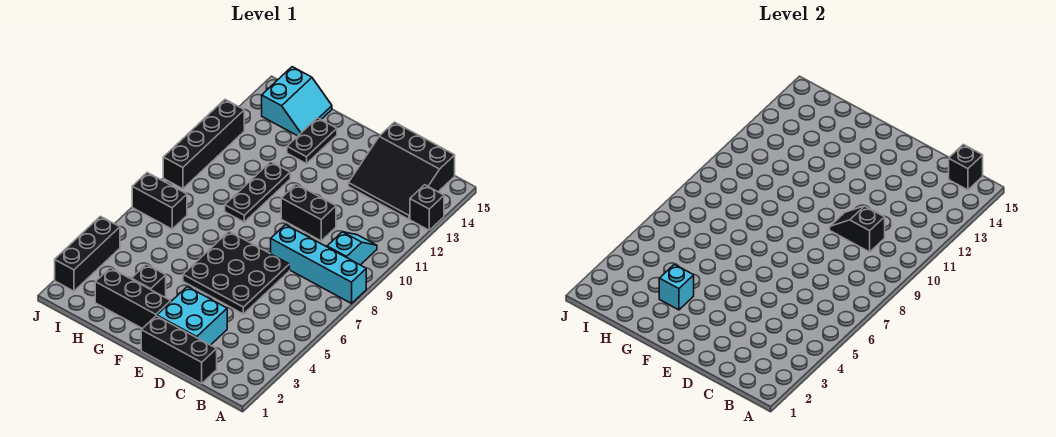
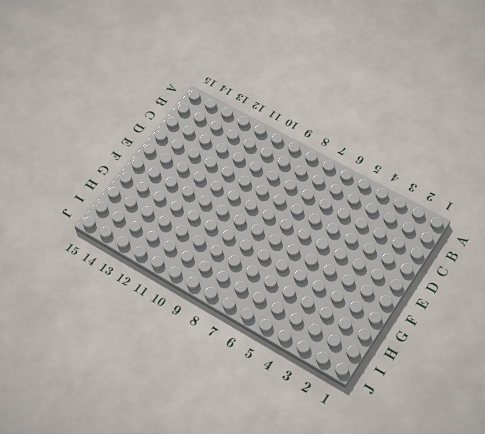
none -> cyan 1x4 brick [271,225,366,303]
none -> black 1x1 brick [410,185,444,230]
none -> cyan 1x2 slope [327,232,377,265]

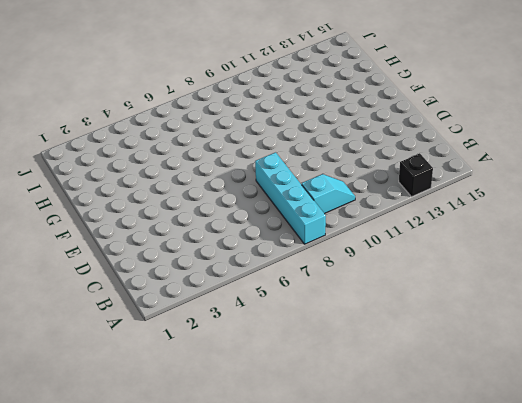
none -> black 3x3 slope [348,122,455,219]
none -> black 1x3 brick [141,316,217,384]
none -> cyan 2x2 brick [157,287,227,345]

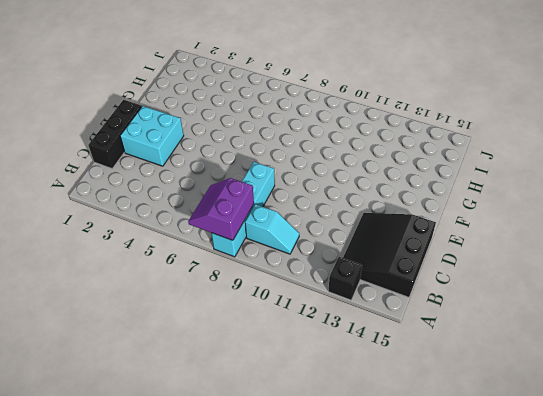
purple 2x2 slope [188,178,254,240] -> none
none -> black 3x3 plate [183,232,289,314]
none -> black 1x2 brick [281,184,336,241]
none -> black 1x3 brick [95,268,171,329]

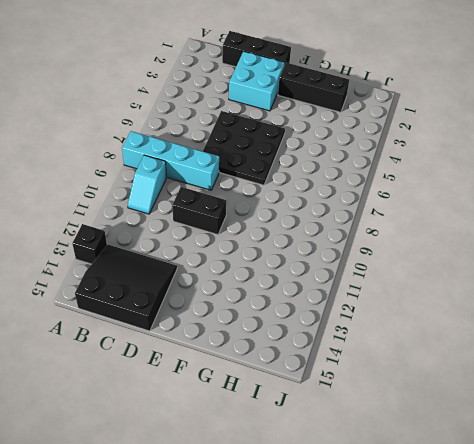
none -> black 1x1 brick [131,264,166,297]
none -> black 1x3 plate [225,162,290,222]
none -> black 1x2 plate [287,118,337,164]

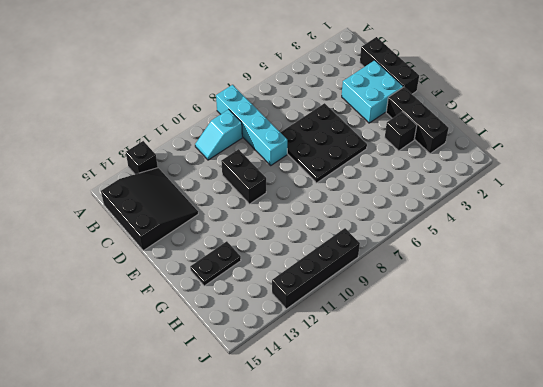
none -> black 1x3 plate [225,162,290,222]
none -> cyan 2x2 slope [262,67,332,136]
none -> black 1x2 brick [132,173,187,229]

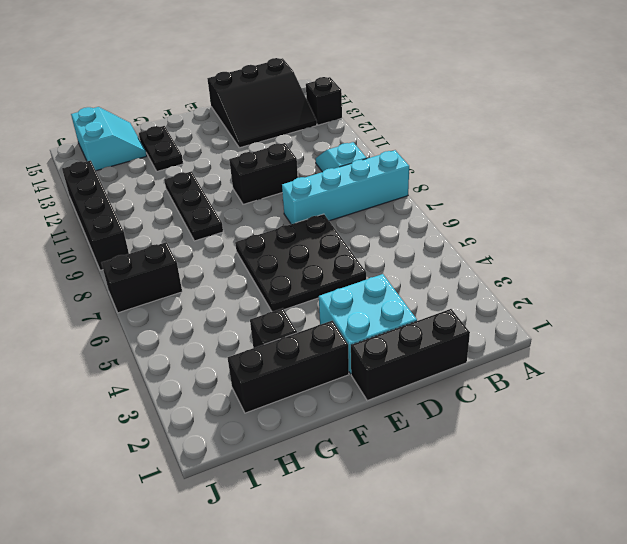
none -> black 1x3 brick [55,216,120,291]
none -> black 1x1 brick [949,144,983,190]
none -> black 1x2 slope [830,206,885,252]

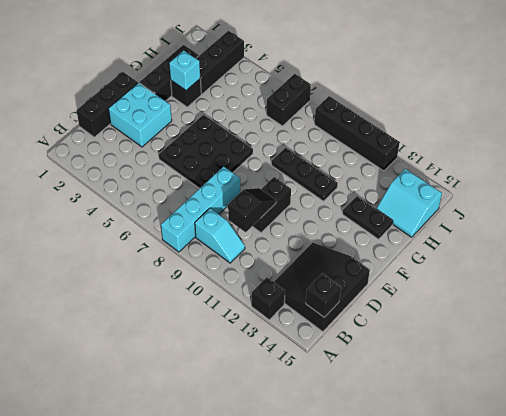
black 1x3 brick [196,31,244,94] -> black 1x3 brick turned to [55,216,120,291]

